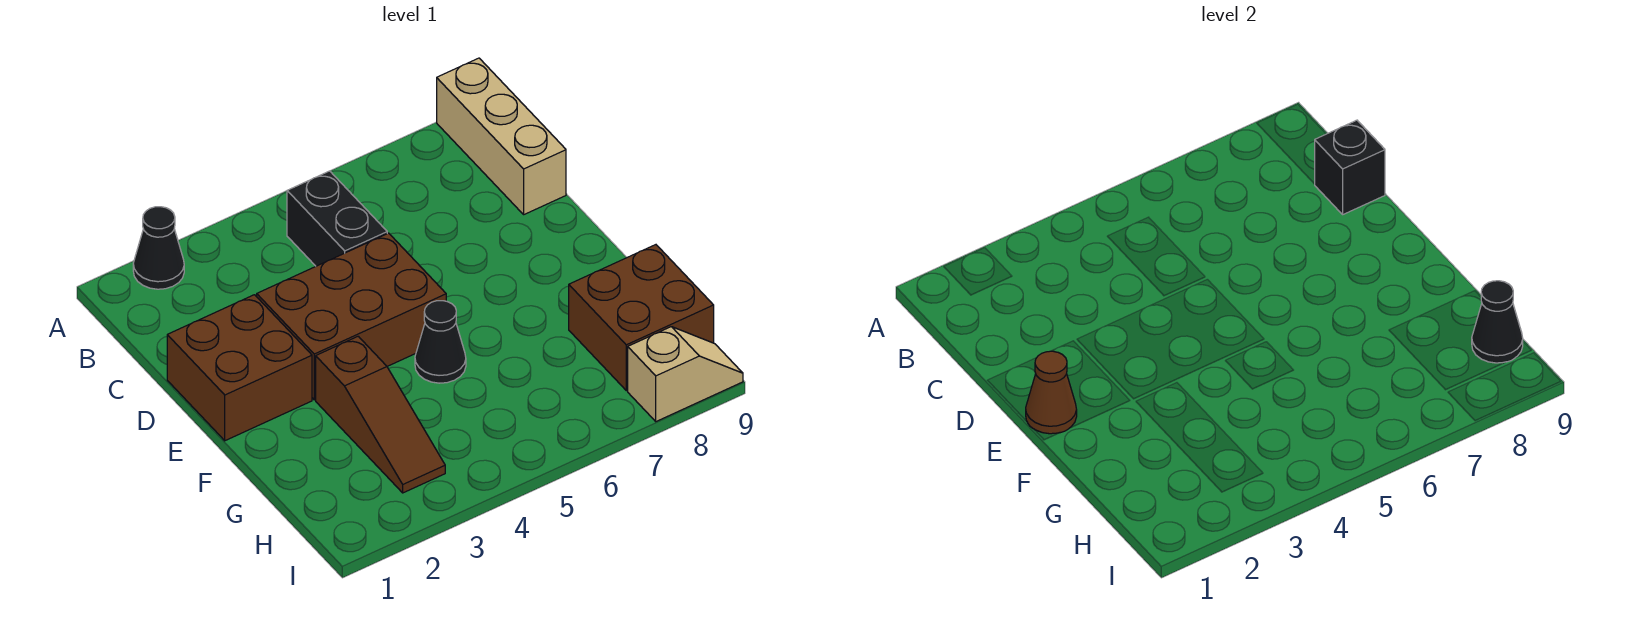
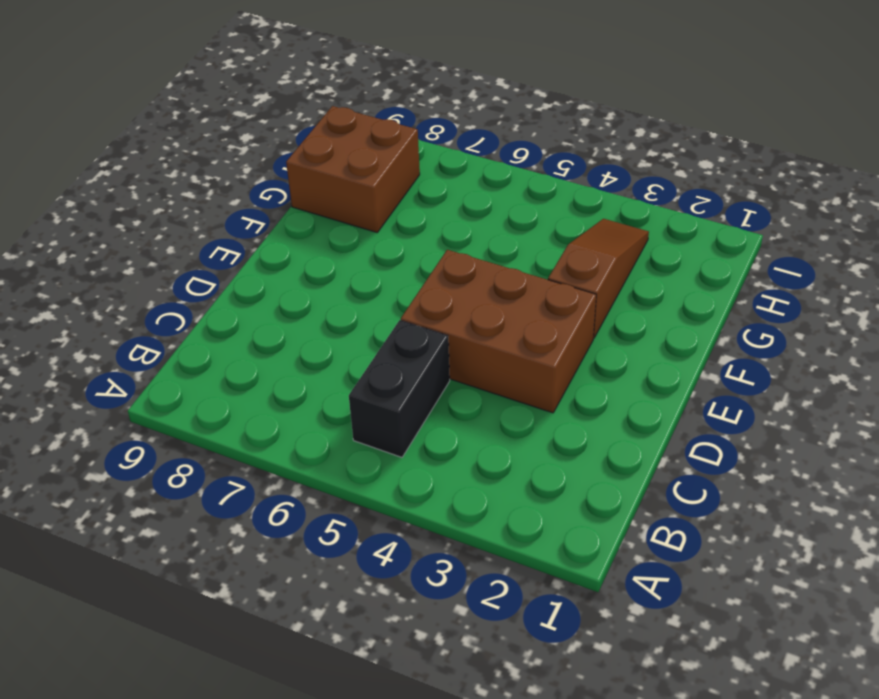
none -> black 1x1 cone [133,207,184,289]
none -> tan 1x3 brick [437,58,566,214]
none -> brown 2x2 brick [167,295,312,441]

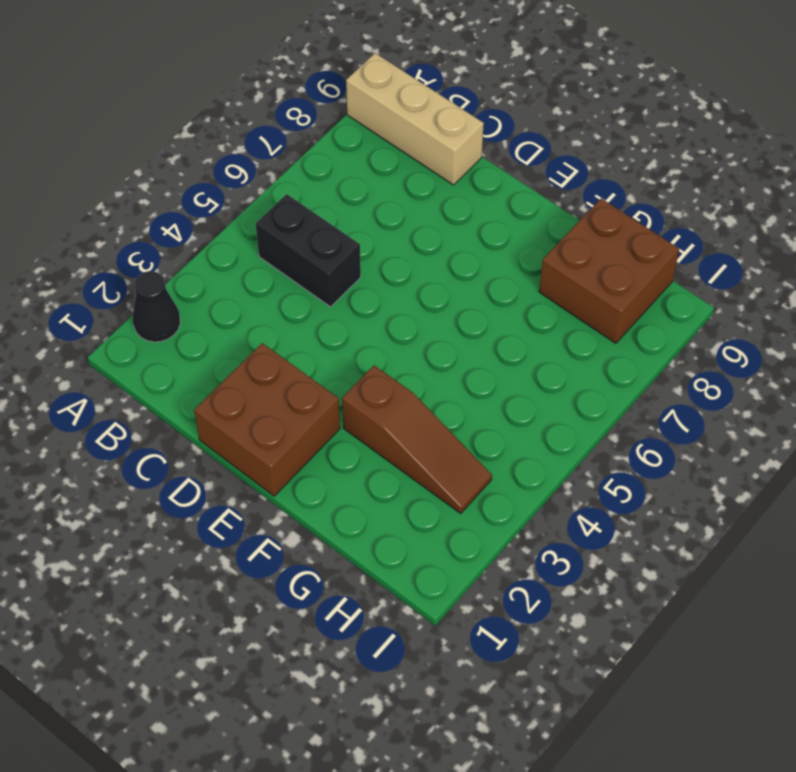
none -> brown 2x3 brick [257,233,446,400]
none -> black 1x1 cone [415,301,466,383]
none -> tan 1x2 slope [628,327,743,421]

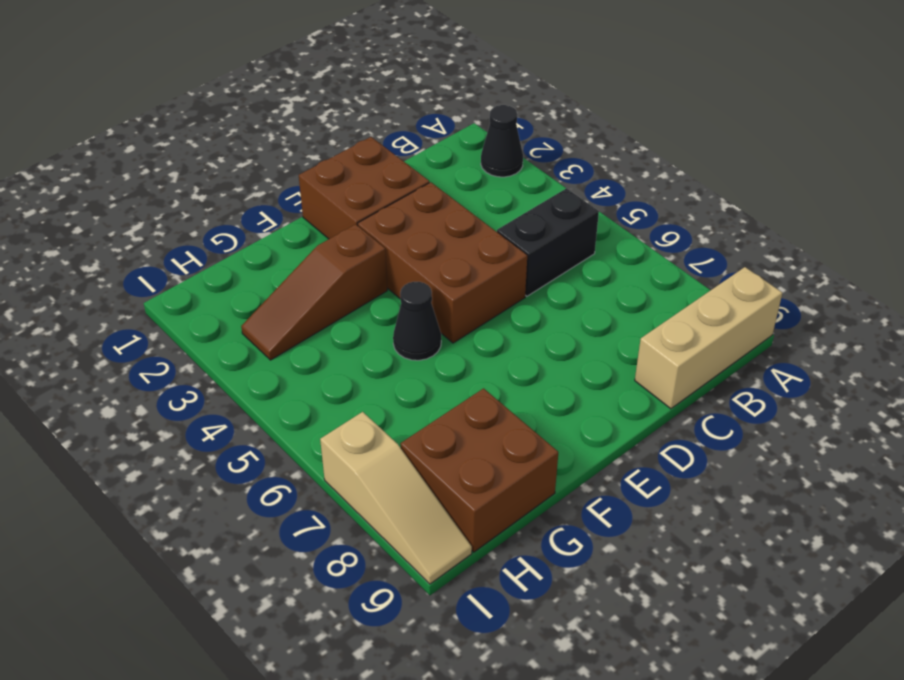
tan 1x3 slope [320,412,472,584] -> tan 1x2 slope [628,327,743,421]
none -> black 1x1 brick [1315,120,1385,214]
none -> brown 1x1 cone [1026,351,1077,434]
none -> black 1x1 cone [1472,281,1523,363]

